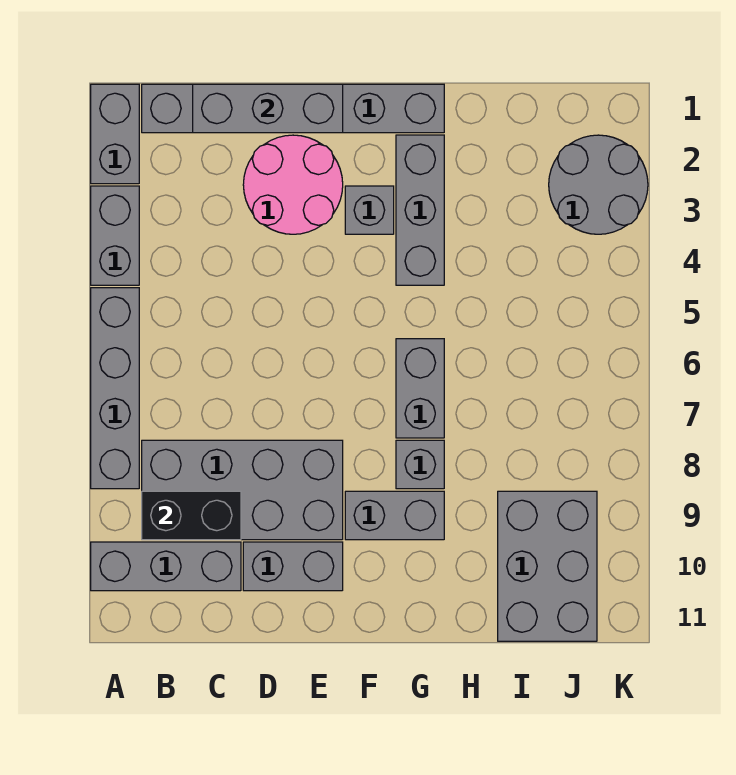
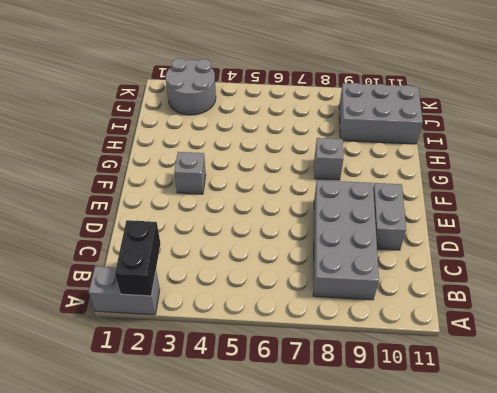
black 1x2 brick [115,220,160,296] -> black 1x2 brick moved to [142,491,241,540]
none -> grey 1x2 brick [91,186,139,285]
none -> grey 1x4 brick [91,288,139,489]
none -> grey 1x3 brick [91,542,241,591]

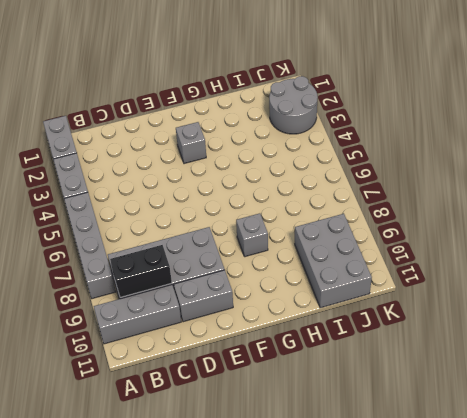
none -> grey 1x6 brick [142,84,444,133]
none -> pink 2x2 round brick [243,135,343,234]
none -> grey 1x2 brick [345,491,444,540]

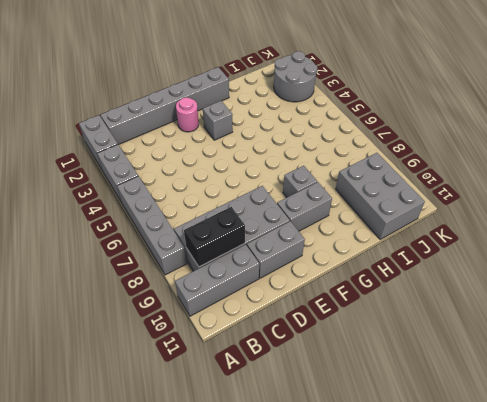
pink 1x1 round brick [176,97,199,132] -> pink 2x2 round brick [243,135,343,234]
none -> grey 1x3 brick [396,135,444,285]
none -> grey 1x2 brick [396,339,444,438]
none -> grey 1x3 brick [193,84,343,133]

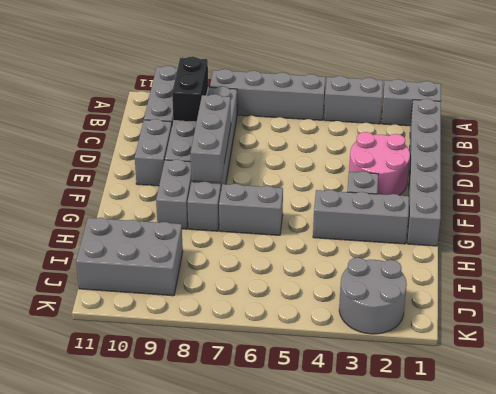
grey 1x3 brick [191,94,231,183] -> grey 1x3 brick moved to [193,84,343,133]

